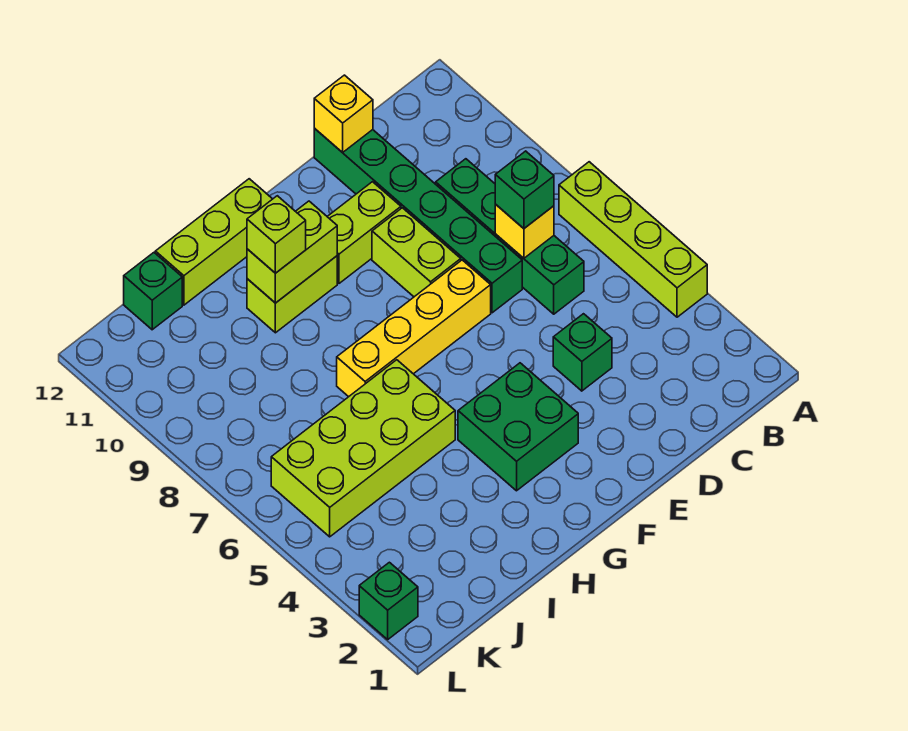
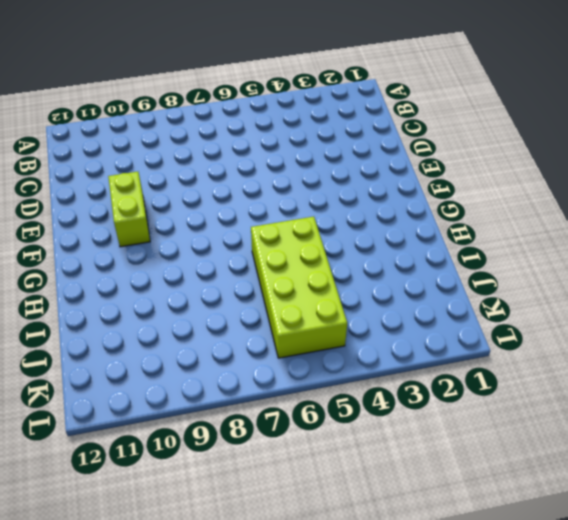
none -> lime 1x4 brick [559,162,707,317]
none -> green 1x4 brick [436,159,584,314]
none -> green 1x1 brick [553,314,612,391]

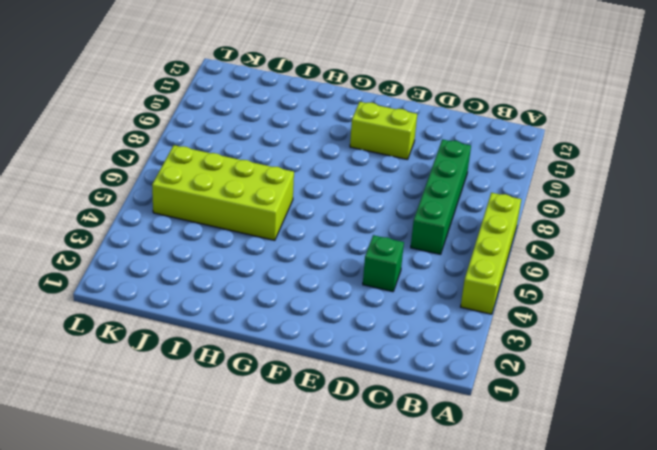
none -> green 1x6 brick [314,128,522,313]
none -> yellow 1x4 brick [337,260,491,397]
none -> lime 1x2 brick [372,208,461,297]

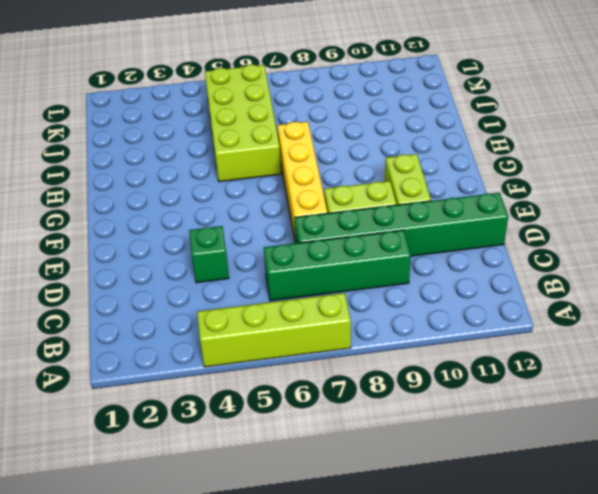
none -> green 2x2 brick [458,363,578,491]
none -> lime 1x2 brick [247,256,337,333]
none -> lime 1x3 brick [155,179,272,305]

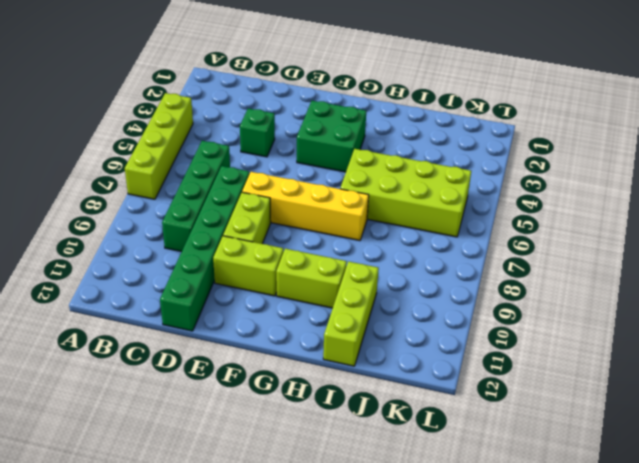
lime 1x3 brick [323,261,379,366] -> lime 1x3 brick turned to [155,179,272,305]
none -> green 1x1 brick [124,253,182,330]
none -> green 1x1 brick [359,562,418,639]
none -> yellow 1x1 brick [495,205,554,258]

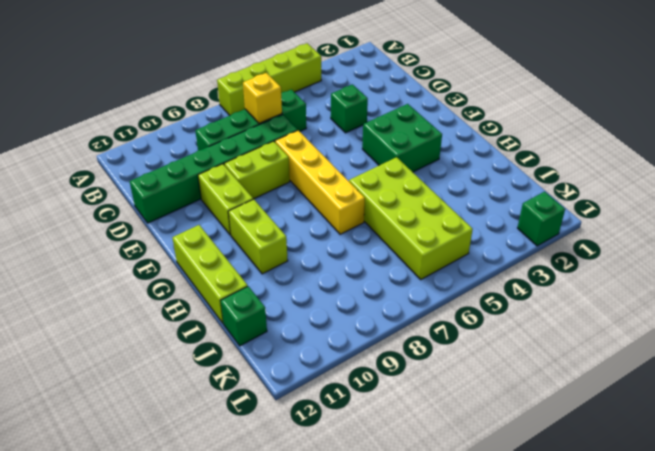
none -> yellow 1x1 brick [314,75,373,153]
none -> lime 1x2 brick [247,201,337,303]
none -> green 1x1 brick [495,151,554,228]

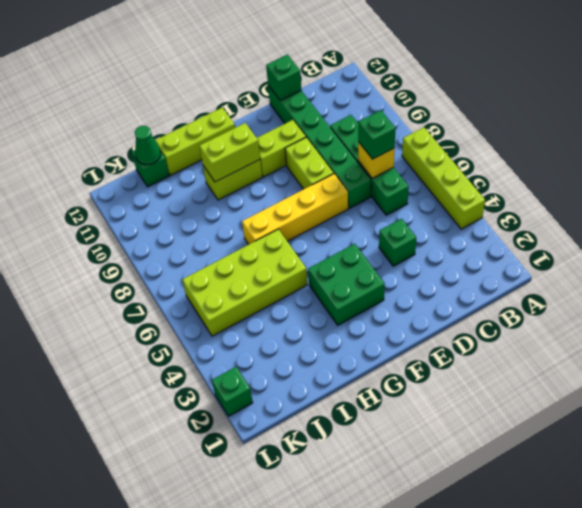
green 1x1 brick [266,55,301,101] -> yellow 1x1 brick [314,75,373,153]
green 1x1 cone [135,126,161,165] -> none
none -> lime 1x1 brick [247,196,306,273]

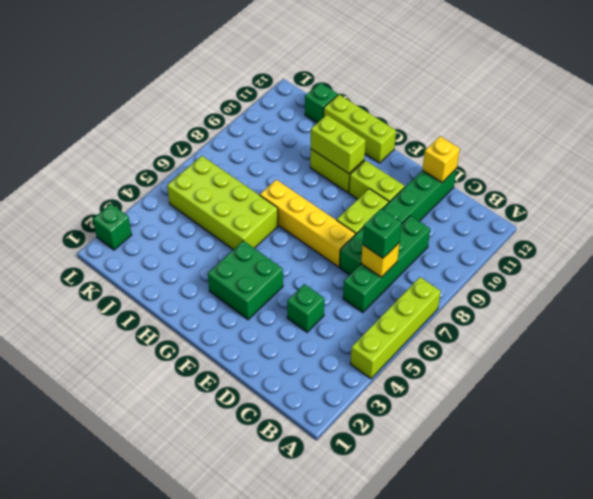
none -> lime 1x1 brick [247,196,306,273]

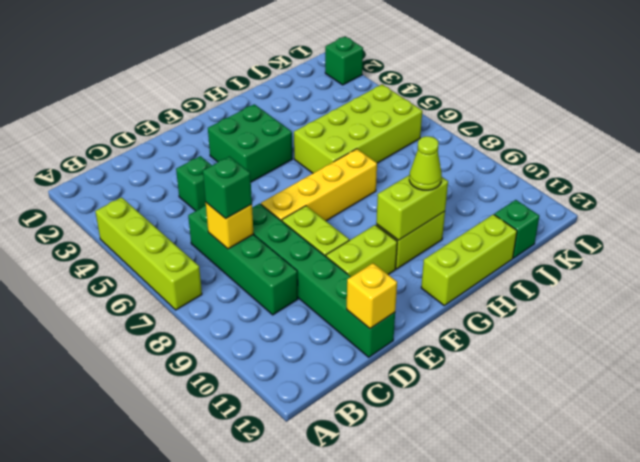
lime 1x1 cone [409,136,442,190] -> lime 1x1 brick [247,196,306,273]

